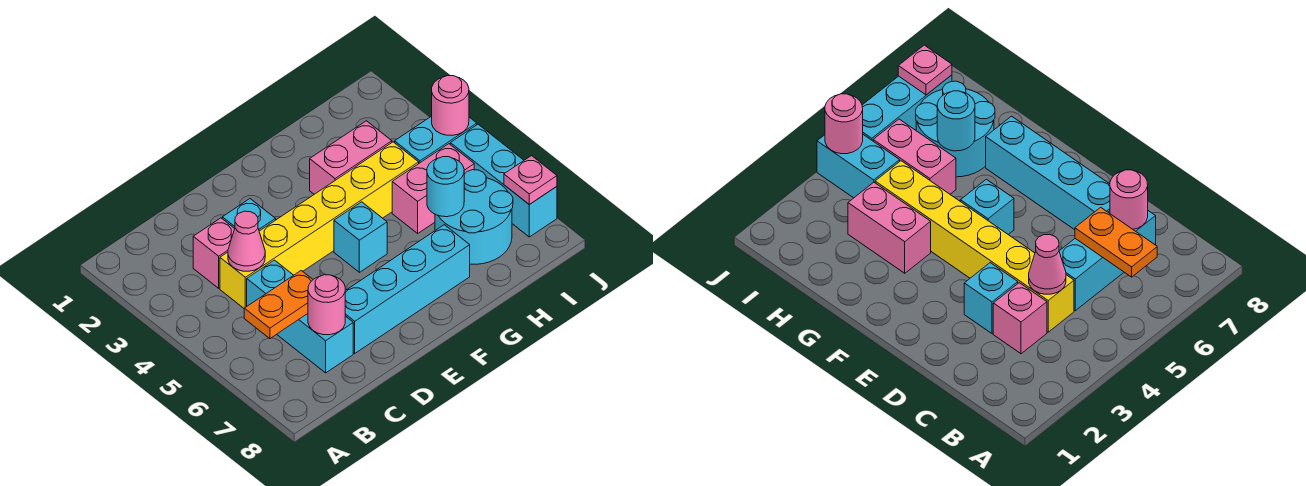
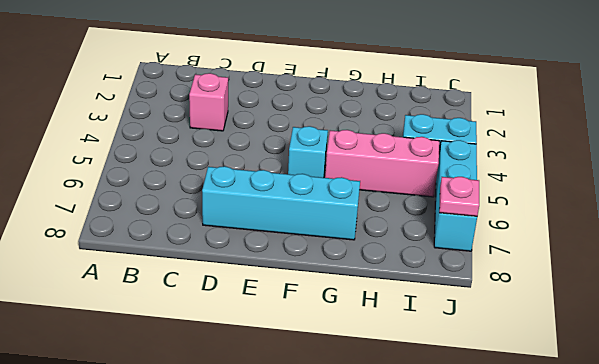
pink 1x3 brick [325,130,439,197] -> pink 1x2 brick [392,144,474,233]
none -> yellow 1x6 brick [220,142,419,308]
none -> cyan 1x3 brick [247,260,353,373]
none -> cyan 1x1 brick [222,199,276,231]

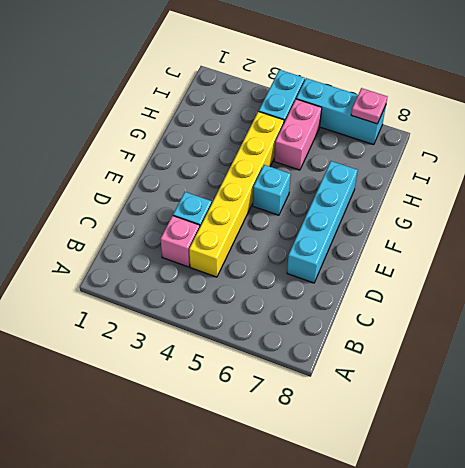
none -> cyan 1x3 brick [247,260,353,373]
none -> pink 1x2 brick [310,121,392,194]
none -> cyan 2x2 round brick [435,170,513,264]

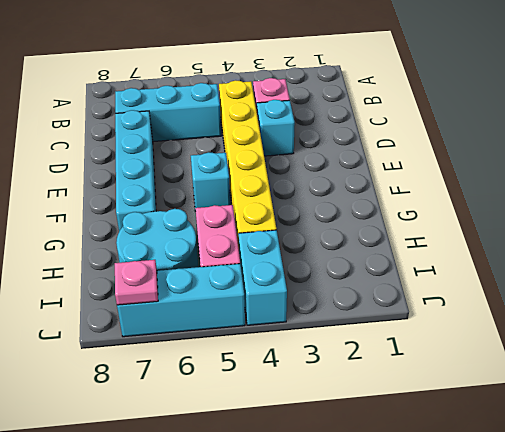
none -> pink 1x2 brick [310,121,392,194]
none -> orange 1x2 plate [244,271,313,339]
none -> pink 1x1 cone [228,211,265,271]

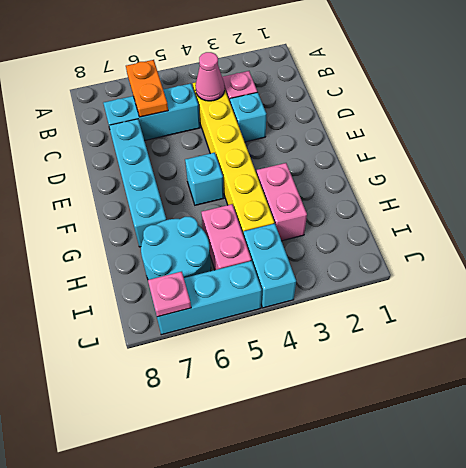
none -> pink 1x1 round brick [308,275,345,335]
none -> cyan 1x1 round brick [427,157,464,217]
none -> pink 1x1 round brick [432,76,469,135]

